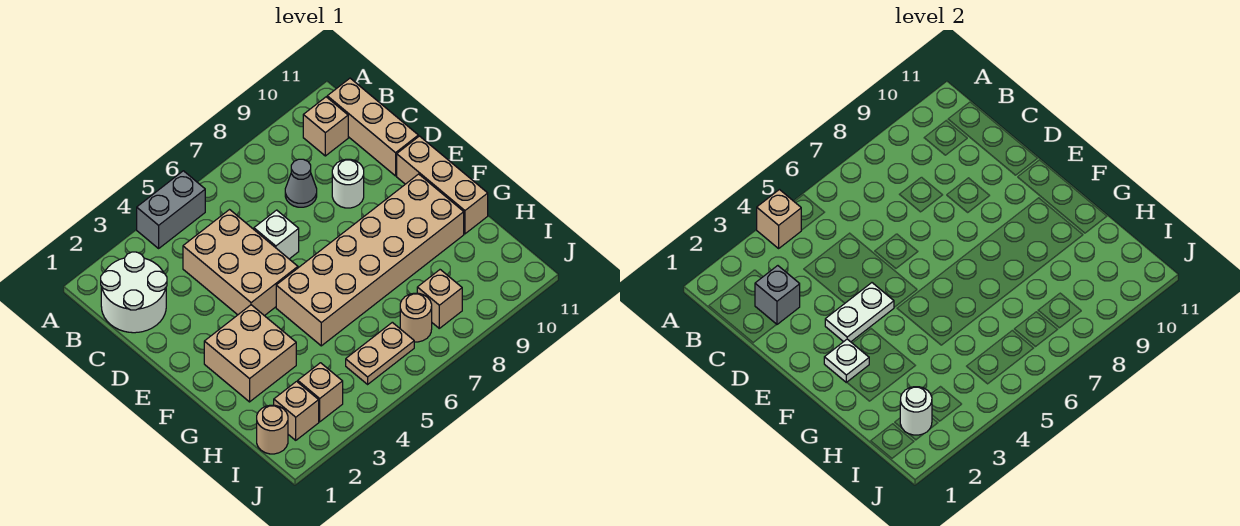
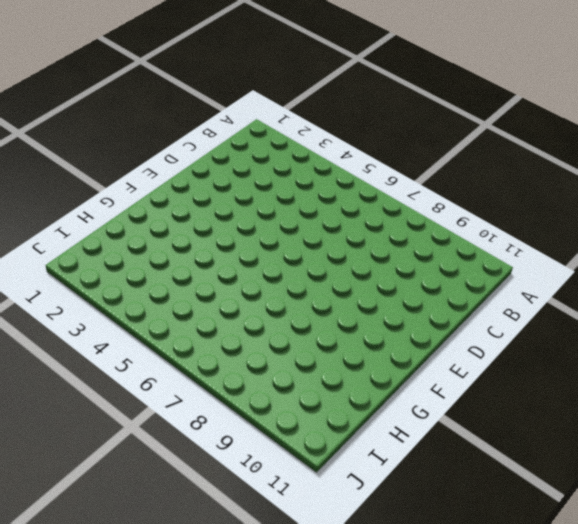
none -> grey 1x2 brick [137,171,205,248]
none -> white 2x2 round brick [101,252,167,333]
none -> tan 1x1 brick [303,97,348,156]

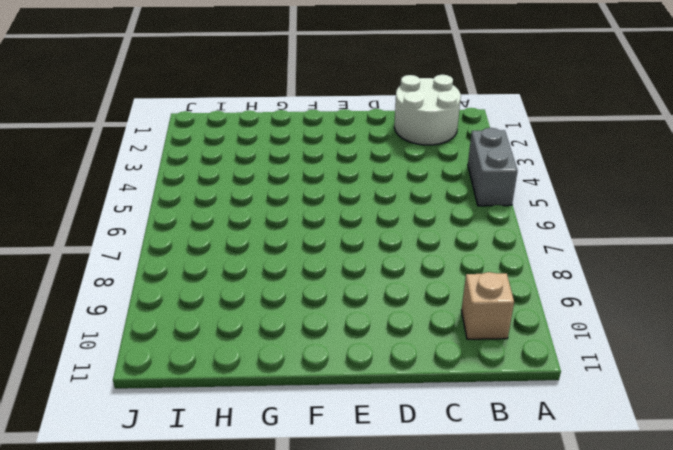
none -> tan 1x3 brick [327,78,418,176]
none -> tan 2x3 brick [183,210,298,316]
none -> grey 1x1 cone [285,159,317,207]

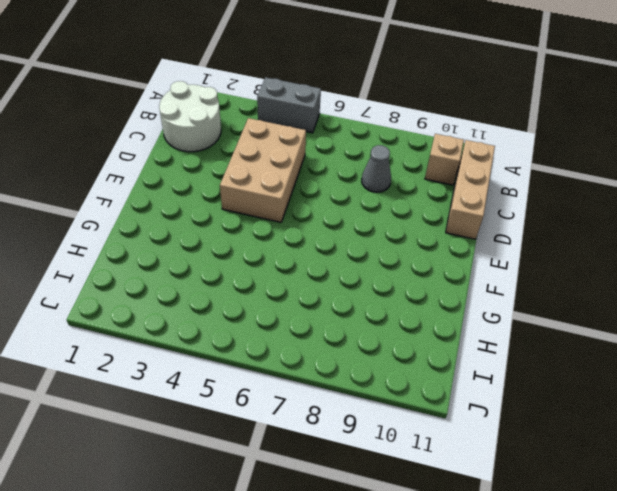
none -> white 1x1 brick [254,210,299,259]
none -> white 1x1 round brick [332,159,364,208]
none -> tan 1x3 brick [397,136,488,234]

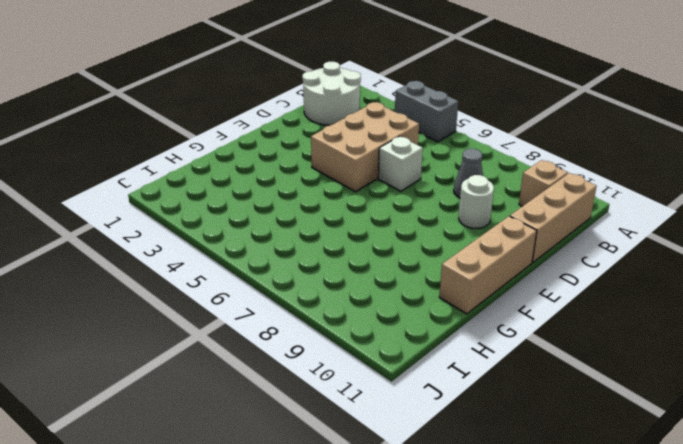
none -> tan 2x2 brick [204,305,296,402]
none -> tan 2x6 brick [276,174,464,346]
none -> tan 1x1 round brick [257,405,288,454]

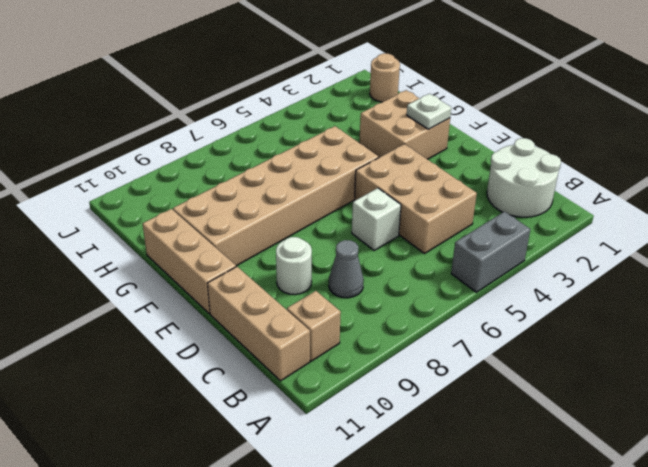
none -> tan 1x1 brick [274,381,319,440]
none -> tan 1x1 brick [298,363,343,422]
none -> tan 1x2 plate [346,322,414,384]

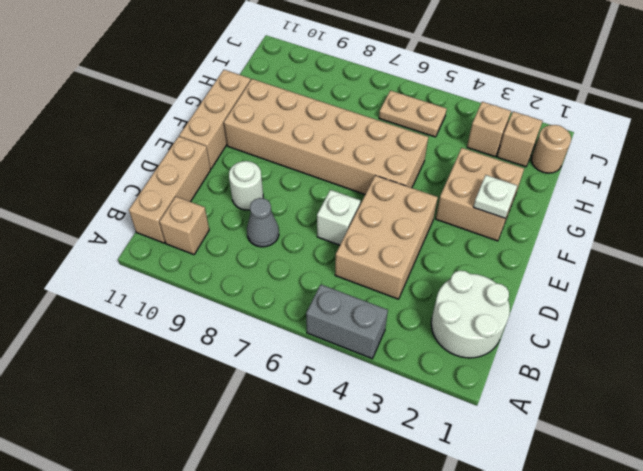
none -> tan 1x1 round brick [400,293,432,342]
none -> tan 1x1 brick [417,270,462,328]
none -> tan 1x1 brick [757,190,801,248]

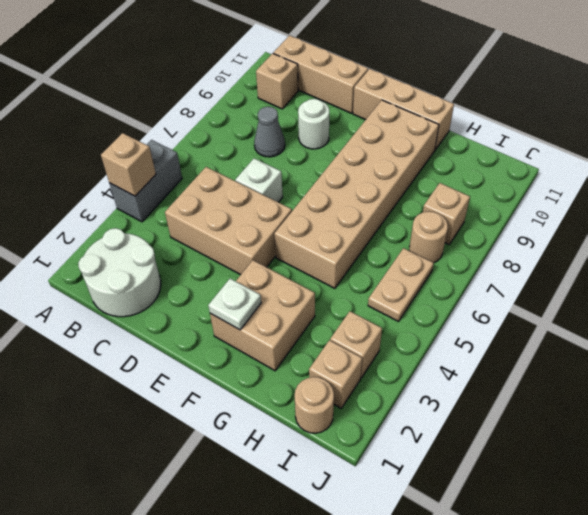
none -> grey 1x1 brick [755,266,800,325]
none -> white 1x2 plate [825,283,894,342]
none -> white 1x1 round brick [900,387,932,435]

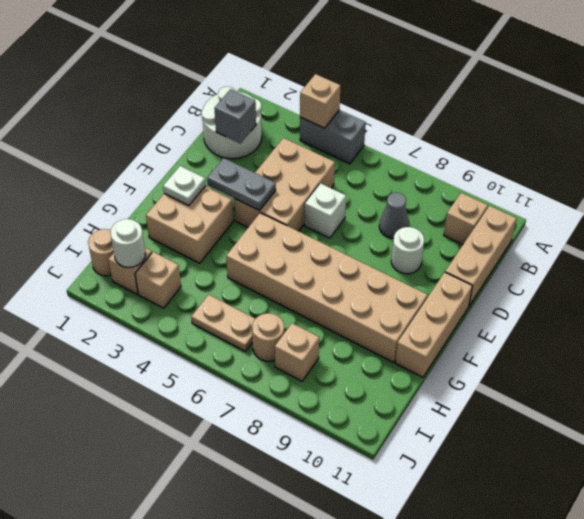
grey 1x2 plate [207,158,276,211] -> white 1x2 plate [825,283,894,342]

